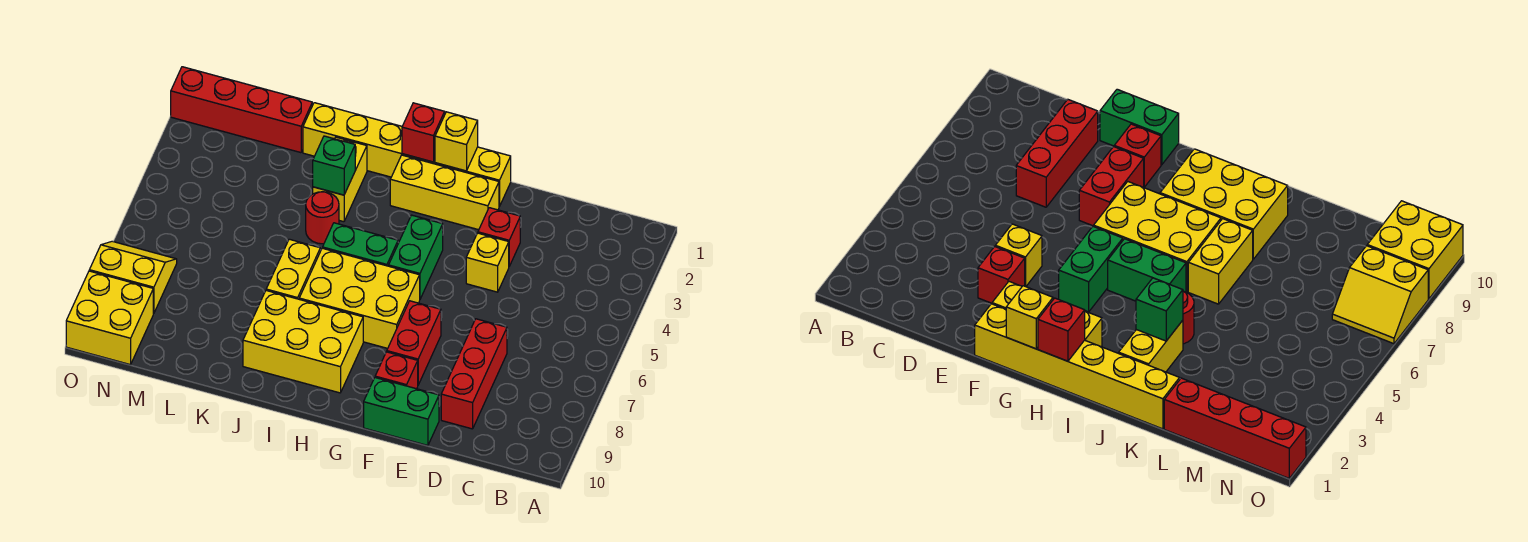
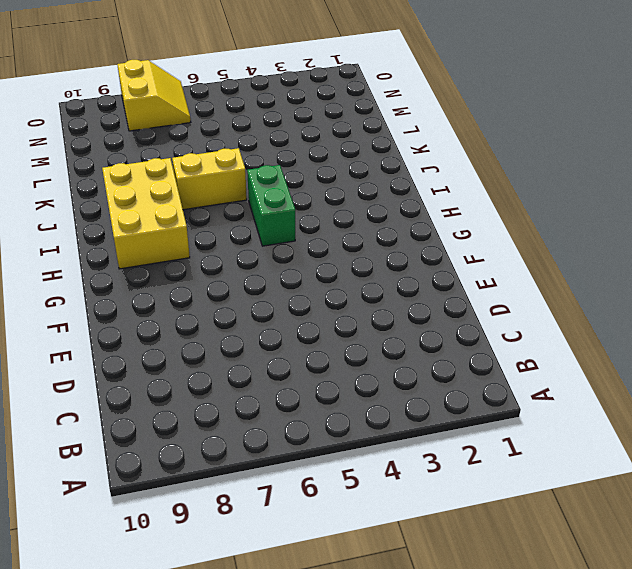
none -> red 1x3 brick [441,319,507,429]
none -> red 1x1 brick [478,208,520,266]
none -> yellow 1x1 brick [466,233,509,292]

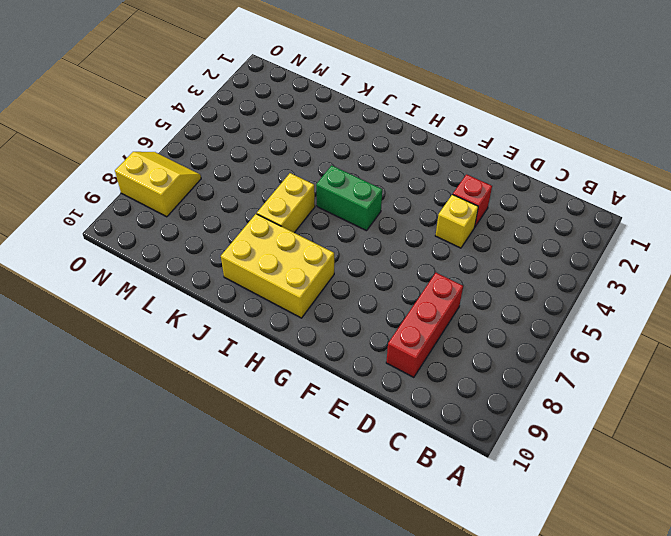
none -> green 1x2 brick [364,378,439,445]
none -> yellow 1x6 brick [303,103,511,206]
none -> yellow 1x3 brick [390,155,499,230]

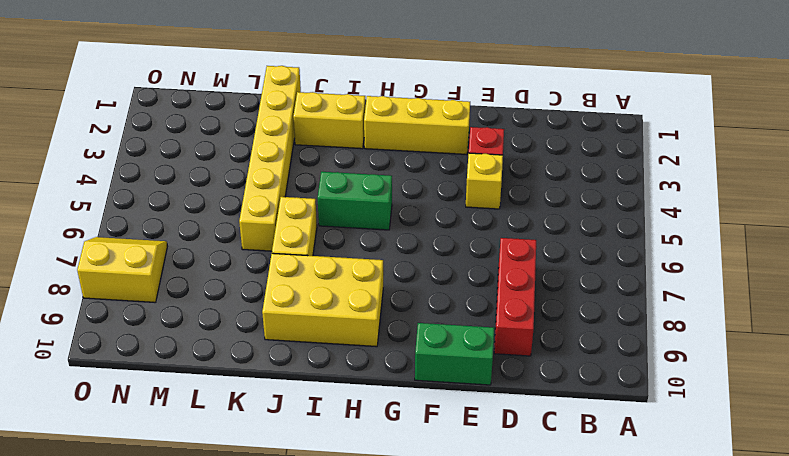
yellow 1x2 brick [293,92,365,149] -> yellow 1x2 brick turned to [313,137,367,222]
yellow 1x6 brick [239,66,301,251] -> yellow 1x6 brick turned to [303,103,511,206]
none -> red 1x2 brick [387,301,441,385]
none -> red 1x1 brick [375,352,418,389]
none -> green 1x2 brick [389,215,443,299]

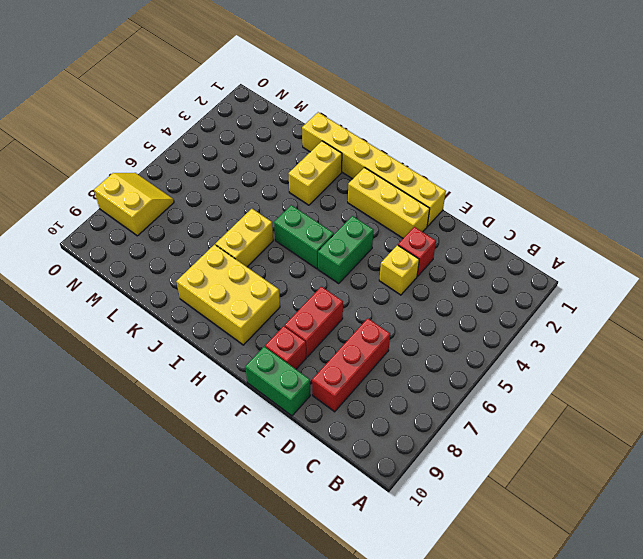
none -> yellow 2x3 brick [299,248,420,348]
none -> red 1x1 round brick [306,192,339,244]
none -> red 1x4 brick [171,67,312,153]

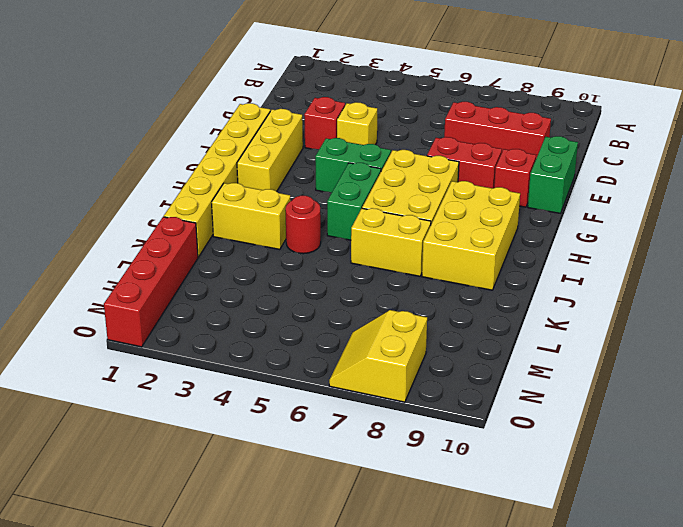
none -> yellow 2x2 brick [66,271,153,365]
none -> yellow 1x1 brick [435,112,478,171]
none -> red 1x1 brick [402,103,445,162]

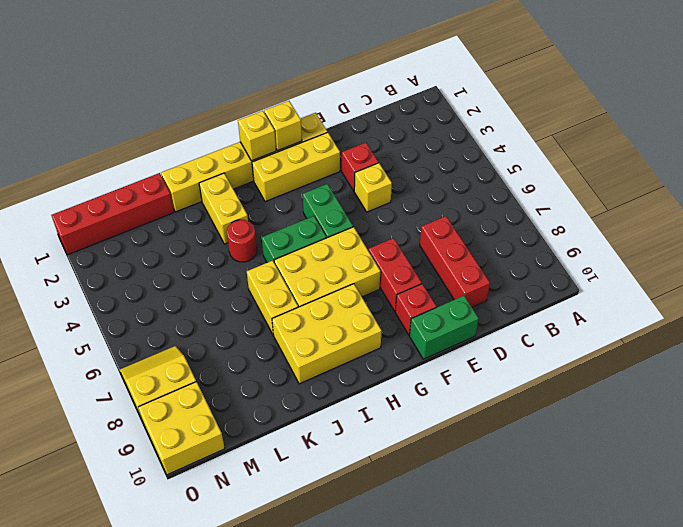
yellow 1x1 brick [238,111,276,161] -> red 1x1 brick [402,103,445,162]
none -> green 1x1 brick [313,136,355,195]

